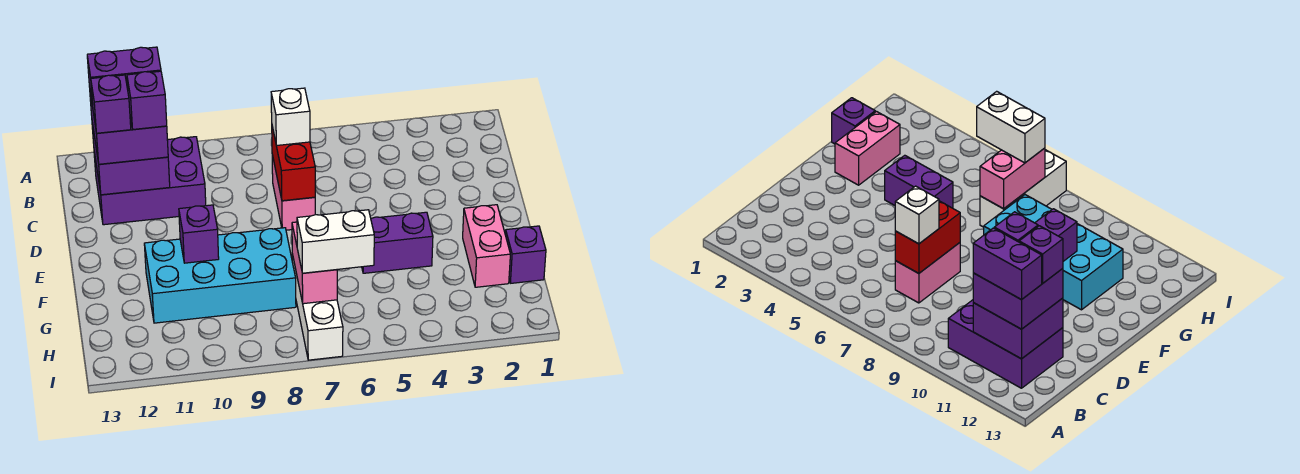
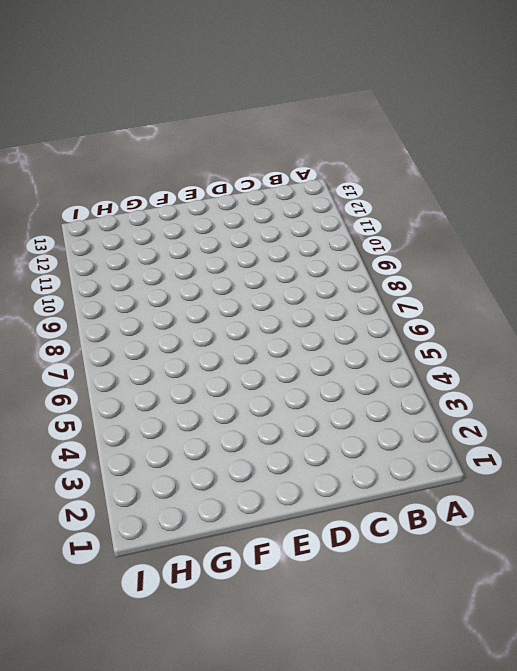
none -> purple 2x3 brick [94,137,206,225]
none -> pink 1x2 brick [272,155,315,230]
none -> pink 1x2 brick [463,205,510,287]

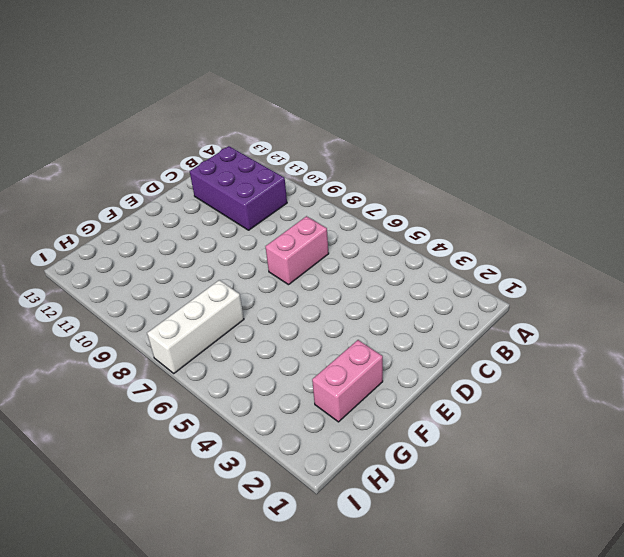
none -> purple 1x2 brick [362,212,433,273]
none -> cyan 2x4 brick [144,228,296,323]
none -> purple 1x1 brick [505,226,546,283]

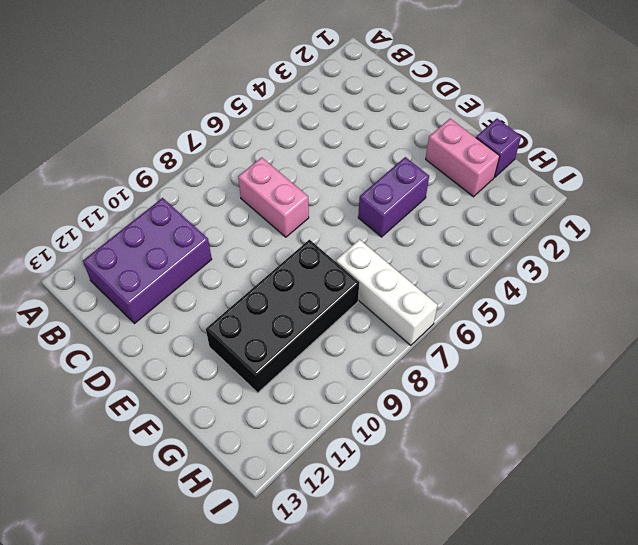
black 2x4 brick [206,240,359,393] -> cyan 2x4 brick [144,228,296,323]
none -> purple 2x2 brick [92,123,170,195]
none -> red 1x2 brick [272,127,315,201]
none -> purple 1x1 brick [179,205,219,263]

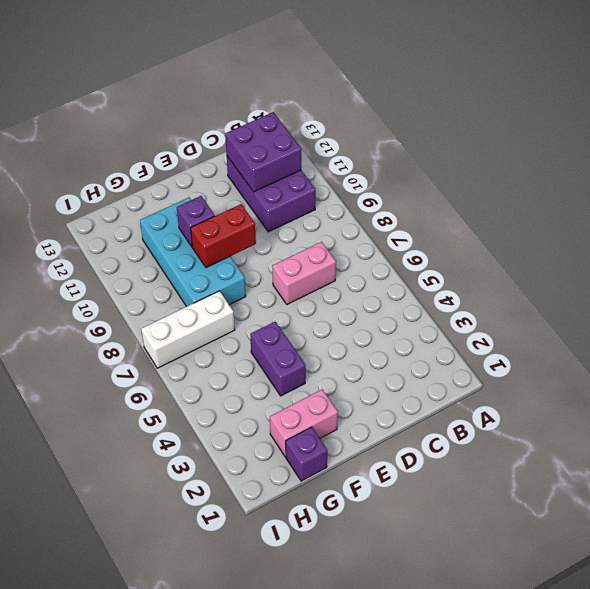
red 1x2 brick [191,204,256,268] -> red 1x2 brick moved to [272,127,315,201]
none -> pink 1x2 brick [292,222,337,304]
none -> purple 2x2 brick [90,93,168,164]
none -> white 1x1 brick [271,88,310,146]

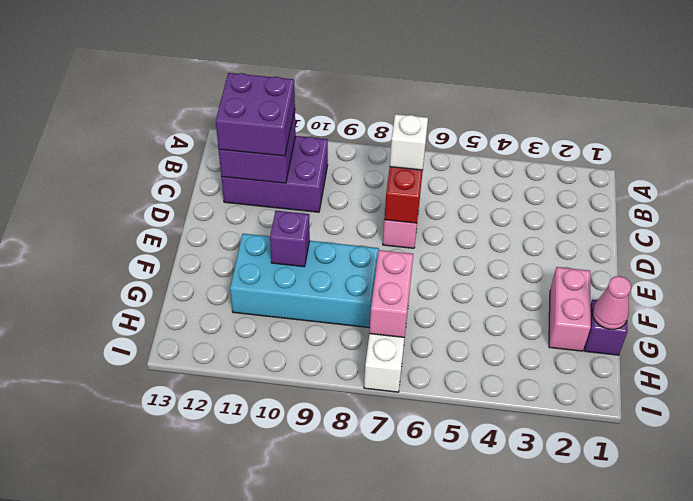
pink 1x1 cone [592,276,631,329] -> none
none -> purple 1x2 brick [362,212,433,273]
none -> white 1x2 brick [297,210,374,273]
none -> purple 1x2 brick [87,47,161,106]

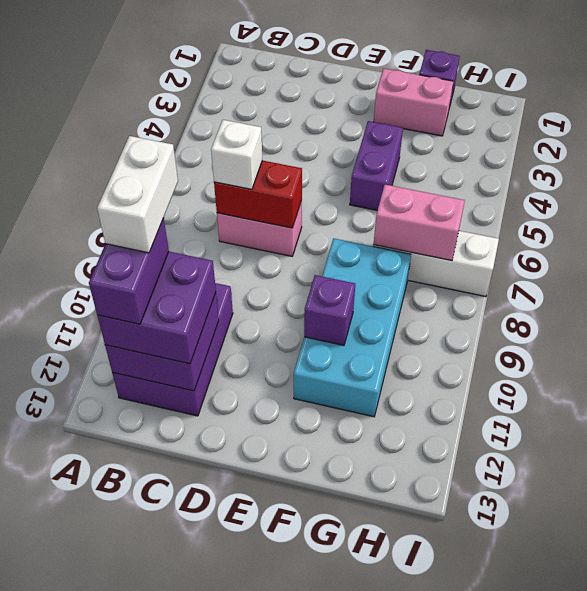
white 1x2 brick [97,136,178,253] -> white 1x2 brick moved to [297,210,374,273]
none -> purple 1x1 brick [127,71,167,129]
none -> purple 1x1 brick [91,75,131,133]

